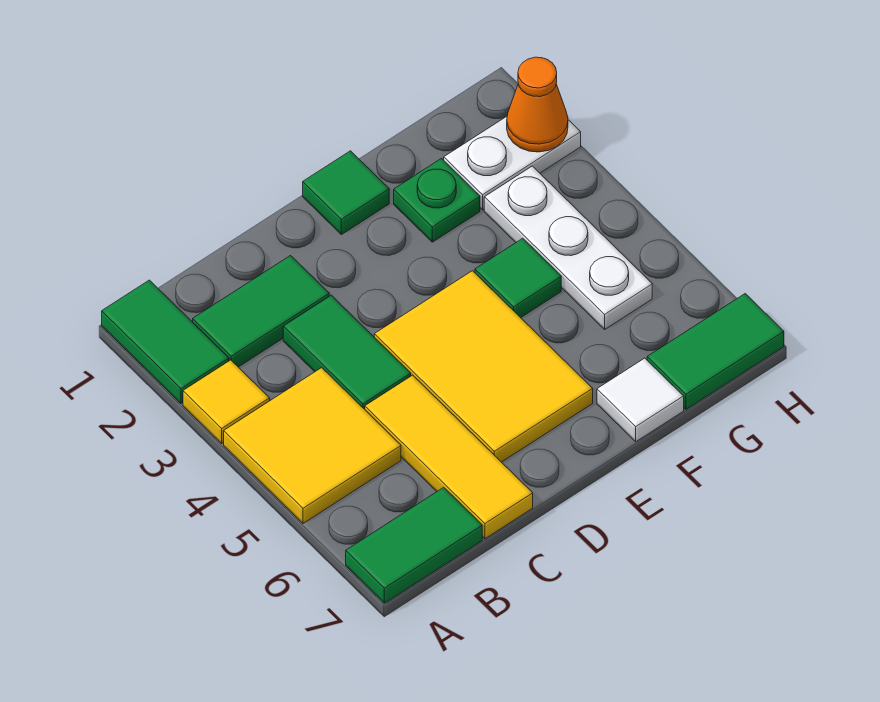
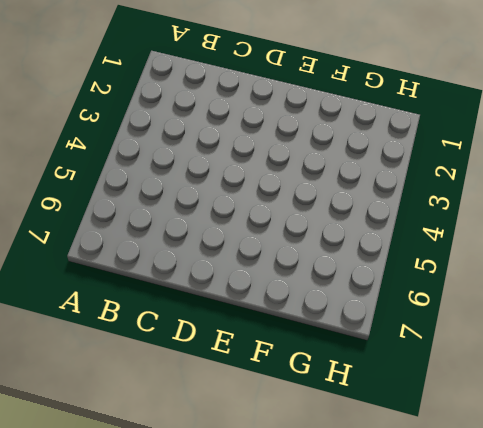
none -> green 1x2 tile [102,280,229,404]
none -> yellow 1x1 tile [183,360,270,443]
none -> yellow 2x2 tile [224,368,401,523]

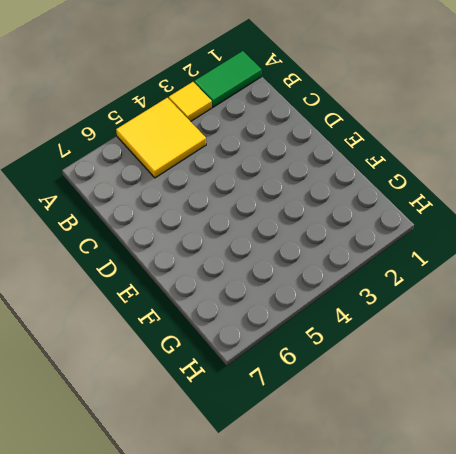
none -> green 1x2 tile [346,487,482,603]
none -> green 1x2 tile [193,256,329,367]
none -> green 1x2 tile [283,295,411,409]

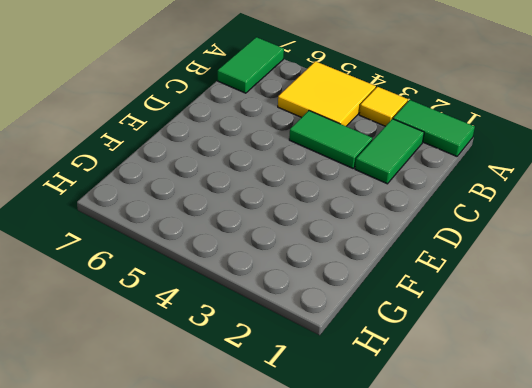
none -> yellow 1x3 tile [365,375,533,539]
none -> yellow 2x3 tile [374,271,593,462]
none -> green 1x1 tile [303,151,389,234]

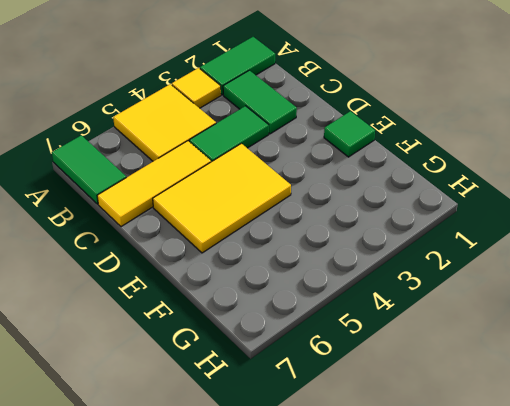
none -> green 1x1 plate [394,159,480,242]
none -> green 1x1 tile [475,238,561,318]
none -> white 1x1 tile [597,358,684,442]

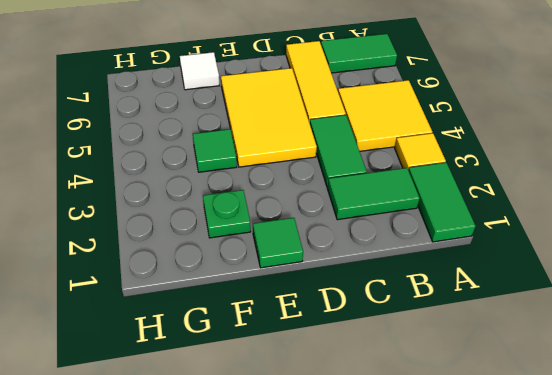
none -> white 1x2 plate [444,117,581,210]
none -> white 1x3 plate [484,166,652,329]
none -> green 1x2 tile [647,294,784,409]

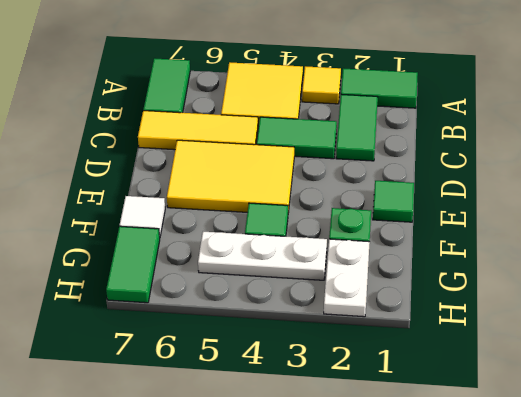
none -> orange 1x1 cone [507,57,568,152]

